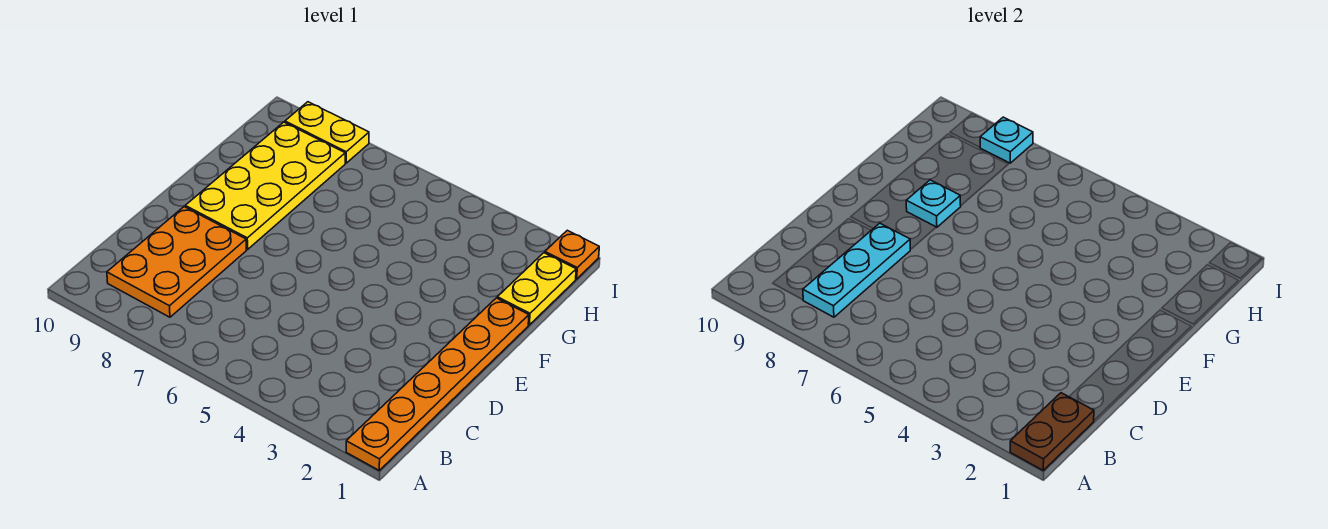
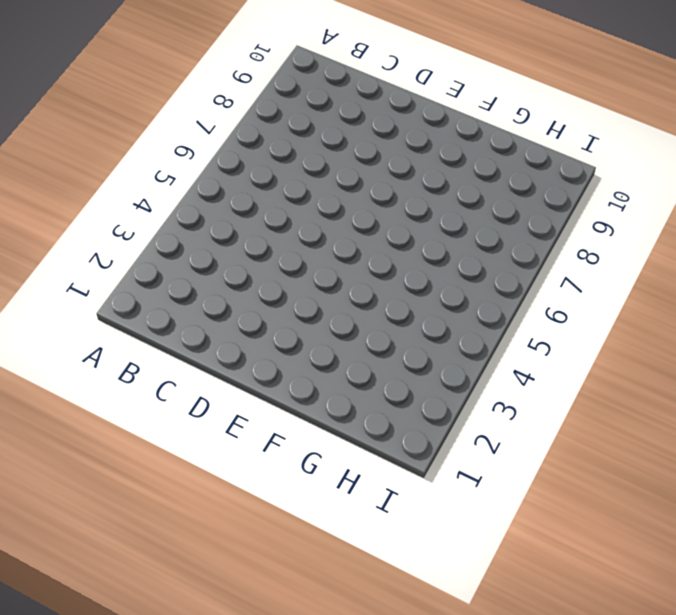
none -> orange 1x6 plate [346,298,529,470]
none -> orange 2x3 plate [107,207,246,317]

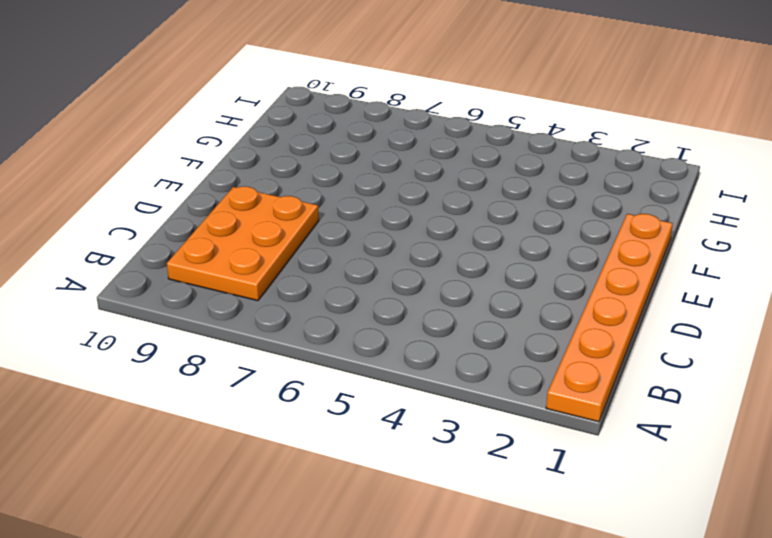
none -> yellow 2x4 plate [185,122,345,249]
none -> yellow 1x2 plate [497,253,576,325]

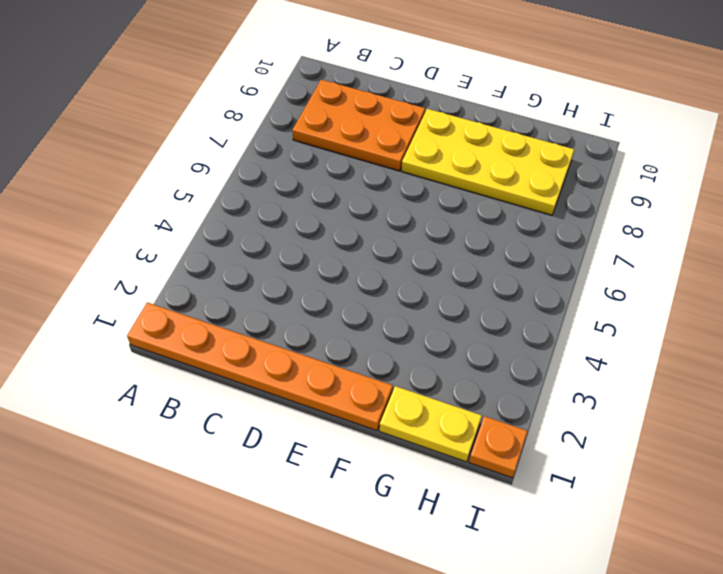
none -> yellow 1x2 plate [285,102,369,163]
none -> brown 1x2 plate [1010,393,1094,470]

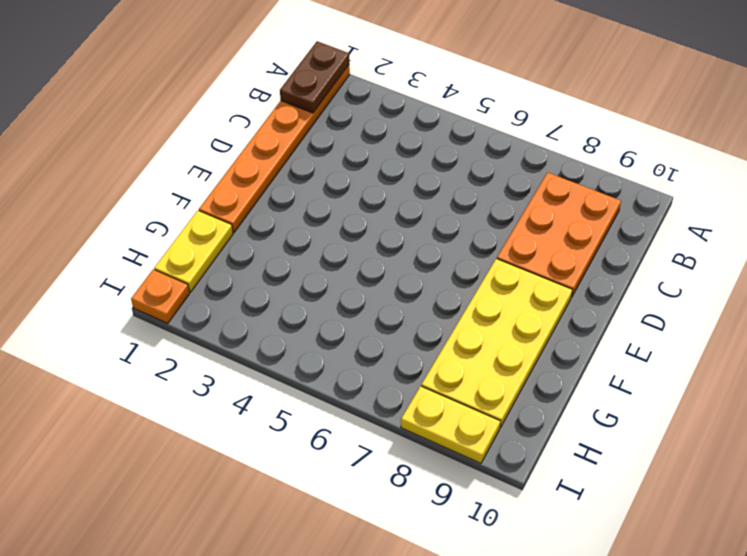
none -> cyan 1x3 plate [803,223,910,317]
none -> cyan 1x1 plate [906,180,961,227]

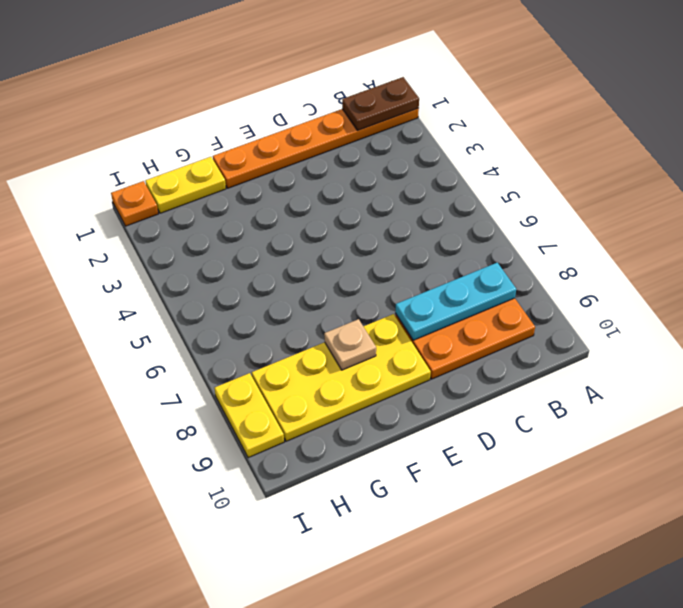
tan 1x1 plate [324,319,376,370] -> cyan 1x1 plate [906,180,961,227]
none -> cyan 1x1 plate [980,117,1033,163]

